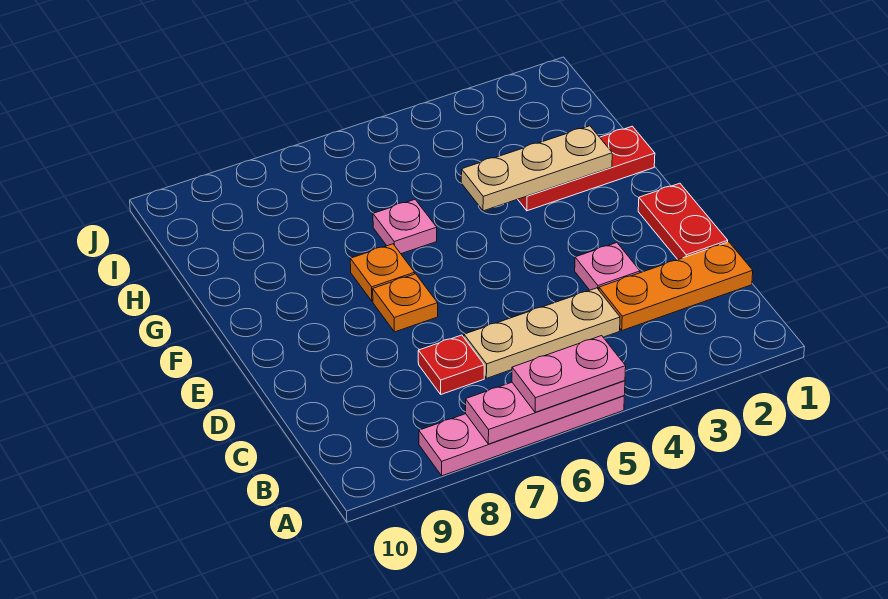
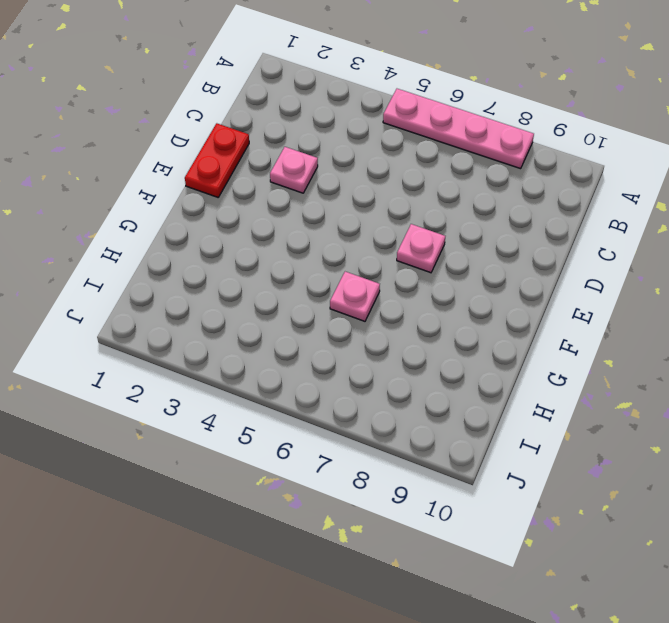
pink 1x1 plate [397,224,445,273] -> orange 1x1 plate [373,274,438,332]
none -> orange 1x3 plate [599,242,753,330]
none -> tan 1x3 plate [464,288,620,378]
none -> red 1x1 plate [418,335,484,394]

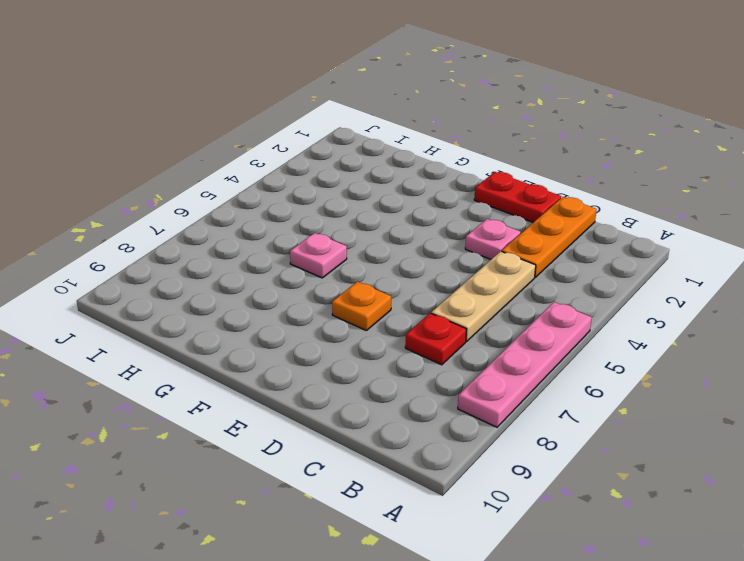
none -> orange 1x1 plate [350,244,415,301]
none -> red 1x3 plate [518,126,655,211]
none -> pink 1x3 plate [466,381,625,444]

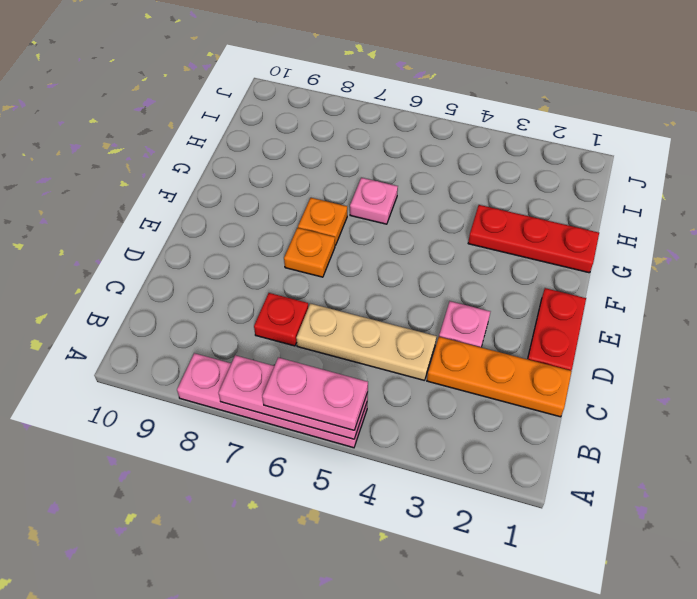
none -> tan 1x3 plate [461,126,612,211]

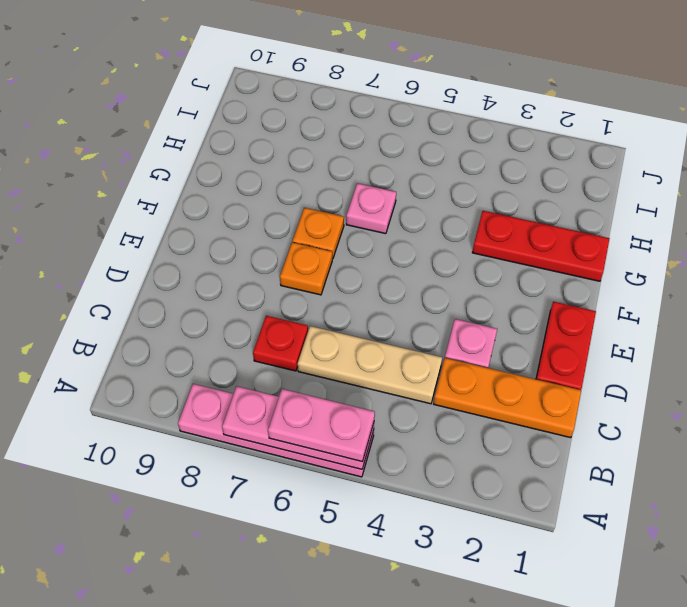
none -> tan 1x3 plate [461,126,612,211]

